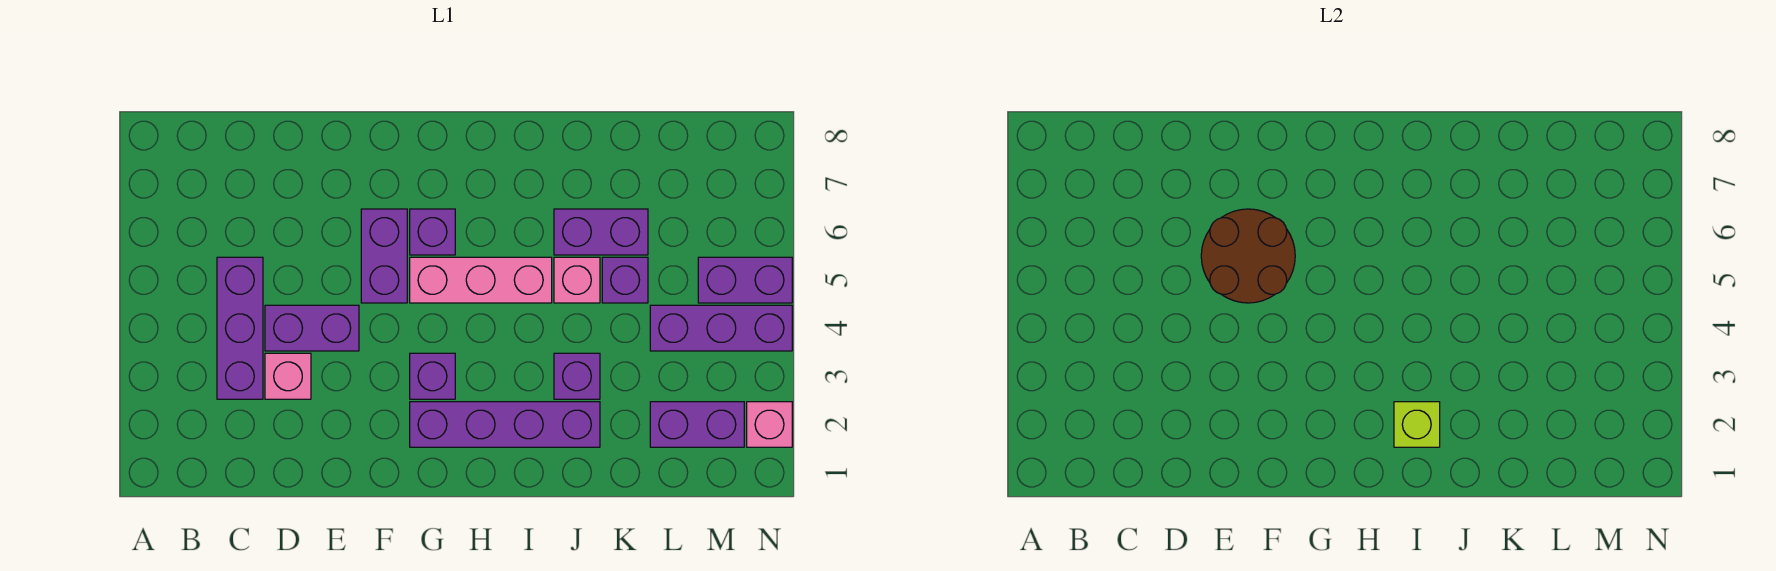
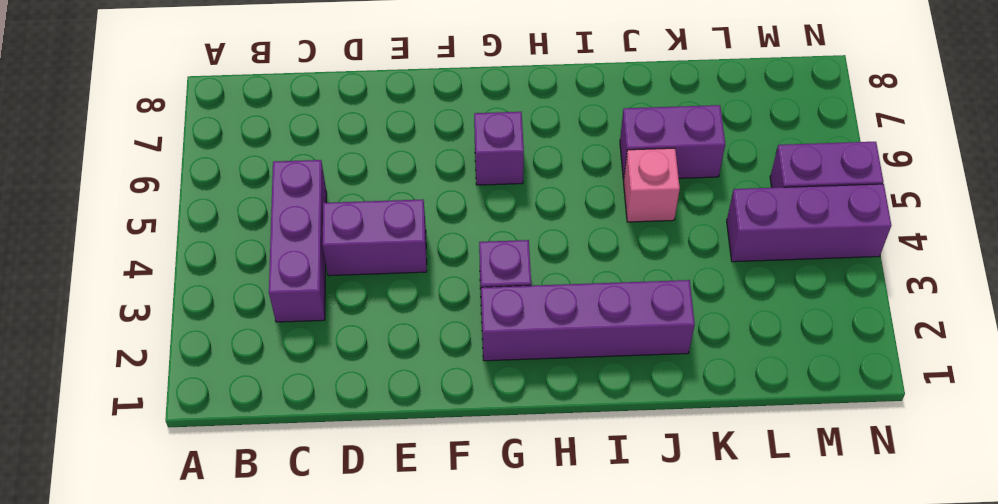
none -> pink 1x1 brick [265,353,311,399]
none -> purple 1x2 brick [361,209,407,303]
none -> pink 1x3 brick [410,257,552,303]

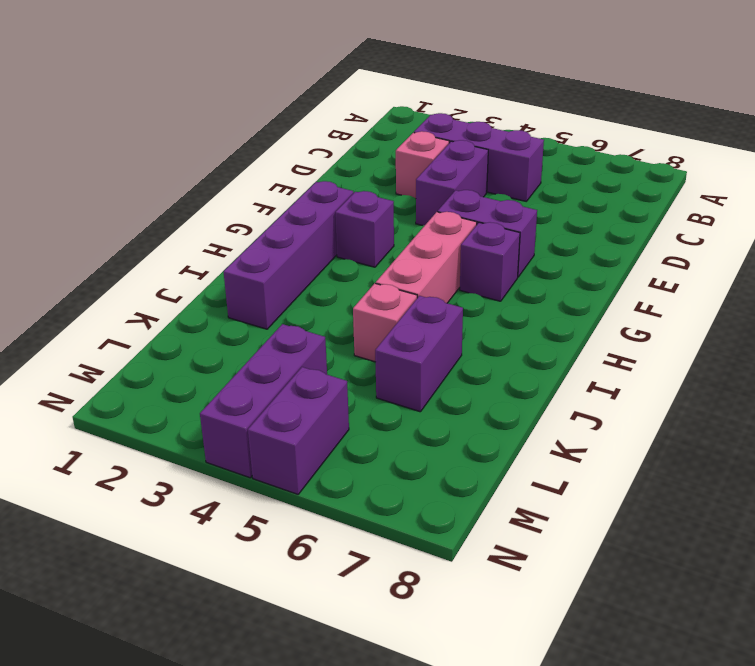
none -> purple 1x1 brick [554,353,600,399]
none -> purple 1x1 brick [602,257,648,303]
none -> purple 1x2 brick [650,402,744,447]

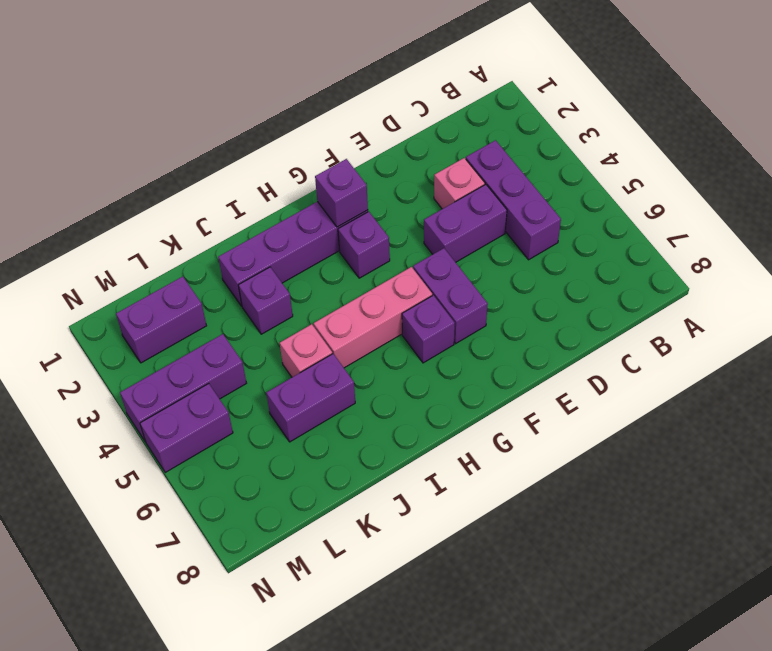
purple 1x1 brick [315,159,368,227] -> purple 1x1 brick moved to [602,257,648,303]
none -> pink 1x1 brick [747,402,792,447]
none -> brown 2x2 round brick [1201,209,1295,303]
none -> lime 1x1 brick [1394,402,1440,447]

